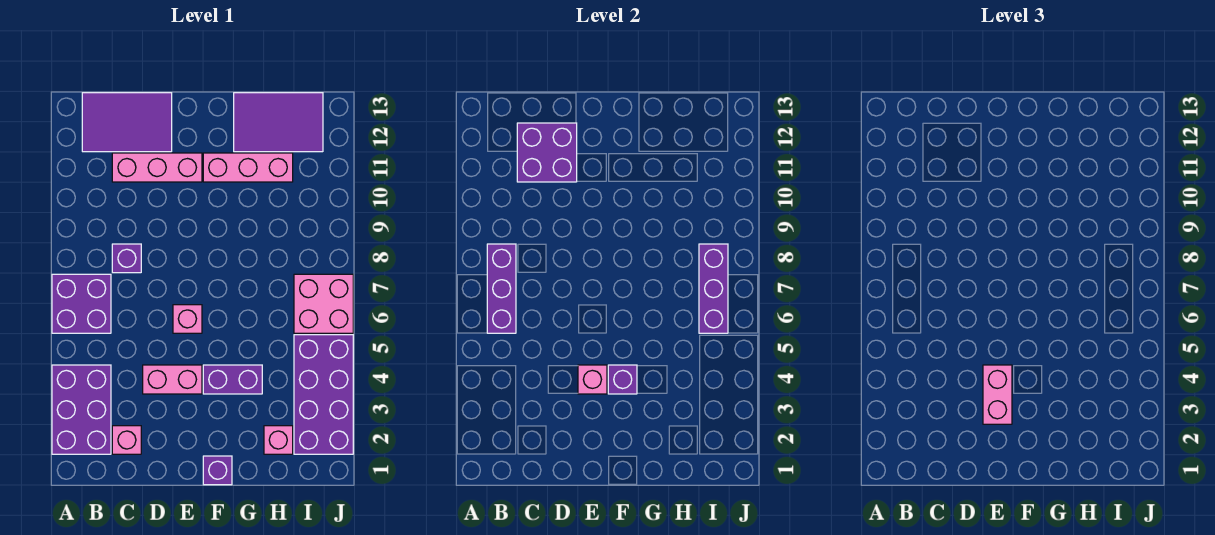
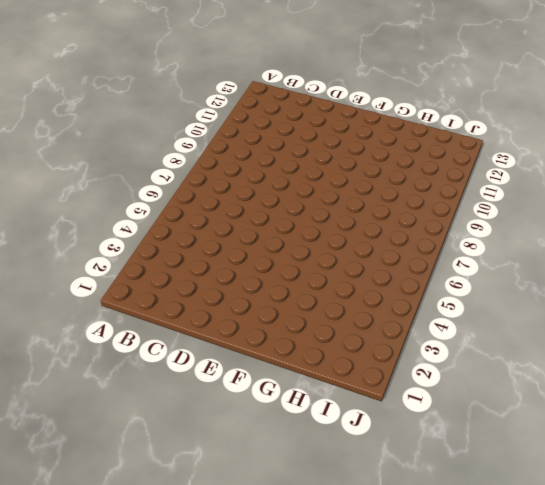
none -> purple 2x3 brick [52,365,111,454]
none -> purple 2x2 brick [52,274,111,333]
none -> purple 2x3 tile [82,93,172,152]

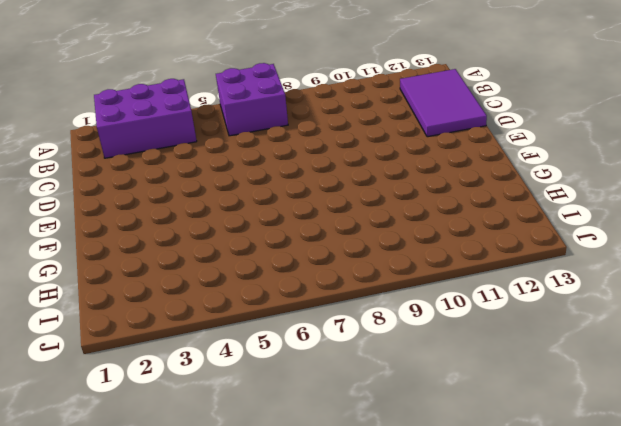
none -> pink 1x1 brick [112,426,141,454]
none -> purple 1x1 brick [112,244,141,273]
none -> pink 1x3 brick [112,153,202,182]

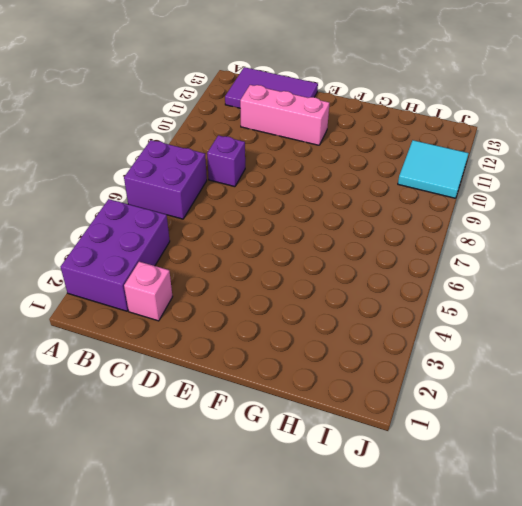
cyan 2x2 tile [398,140,469,198] -> none
none -> pink 1x2 brick [143,365,202,394]
none -> pink 1x1 brick [173,305,202,333]
none -> purple 1x1 brick [203,456,232,485]

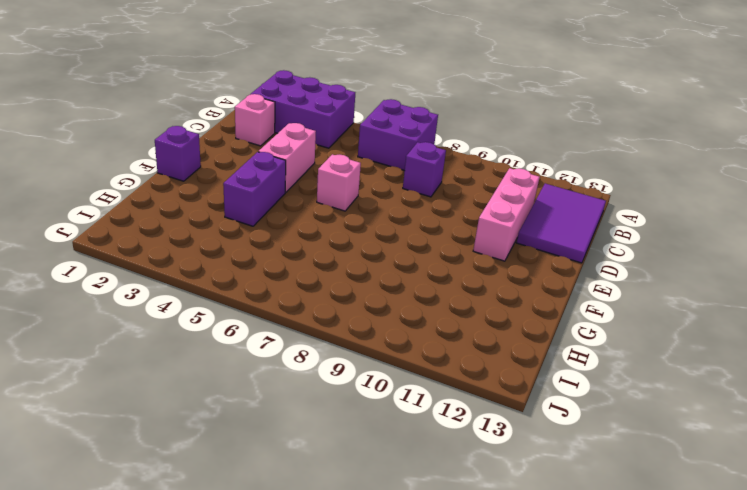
none -> pink 1x3 brick [203,153,293,182]
none -> purple 2x3 tile [234,93,323,152]
none -> pink 1x1 brick [264,426,293,454]

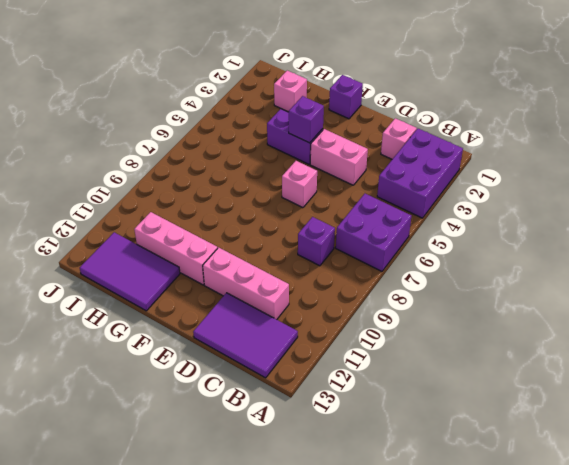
none -> purple 2x4 brick [294,335,353,454]
none -> pink 2x2 brick [294,274,353,333]
none -> purple 1x3 brick [487,244,516,333]

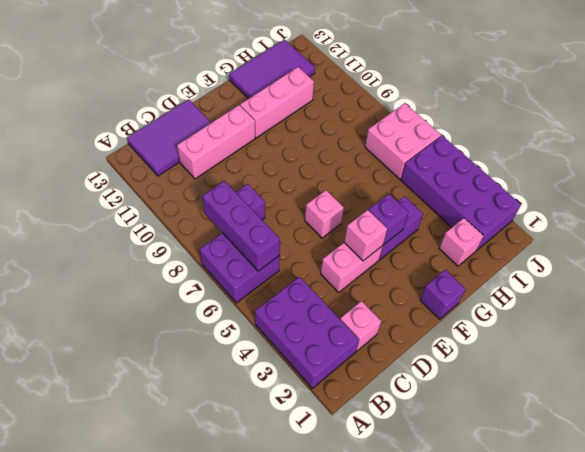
none -> purple 2x2 brick [517,123,577,182]
none -> purple 1x3 brick [699,244,728,333]
none -> pink 1x2 brick [983,365,1012,424]

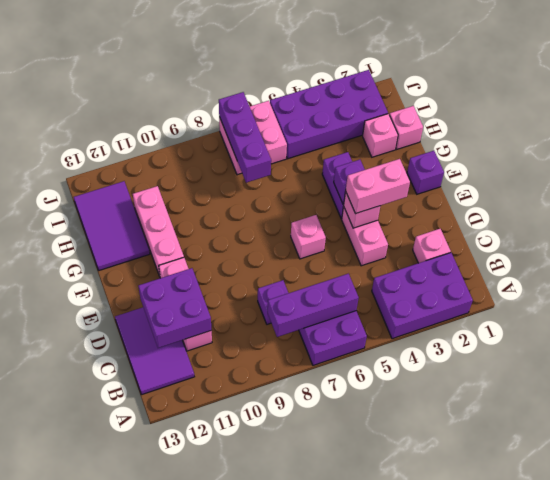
pink 1x1 brick [390,106,423,149] -> none
purple 1x3 brick [219,92,271,183] -> purple 1x3 brick turned to [699,244,728,333]

